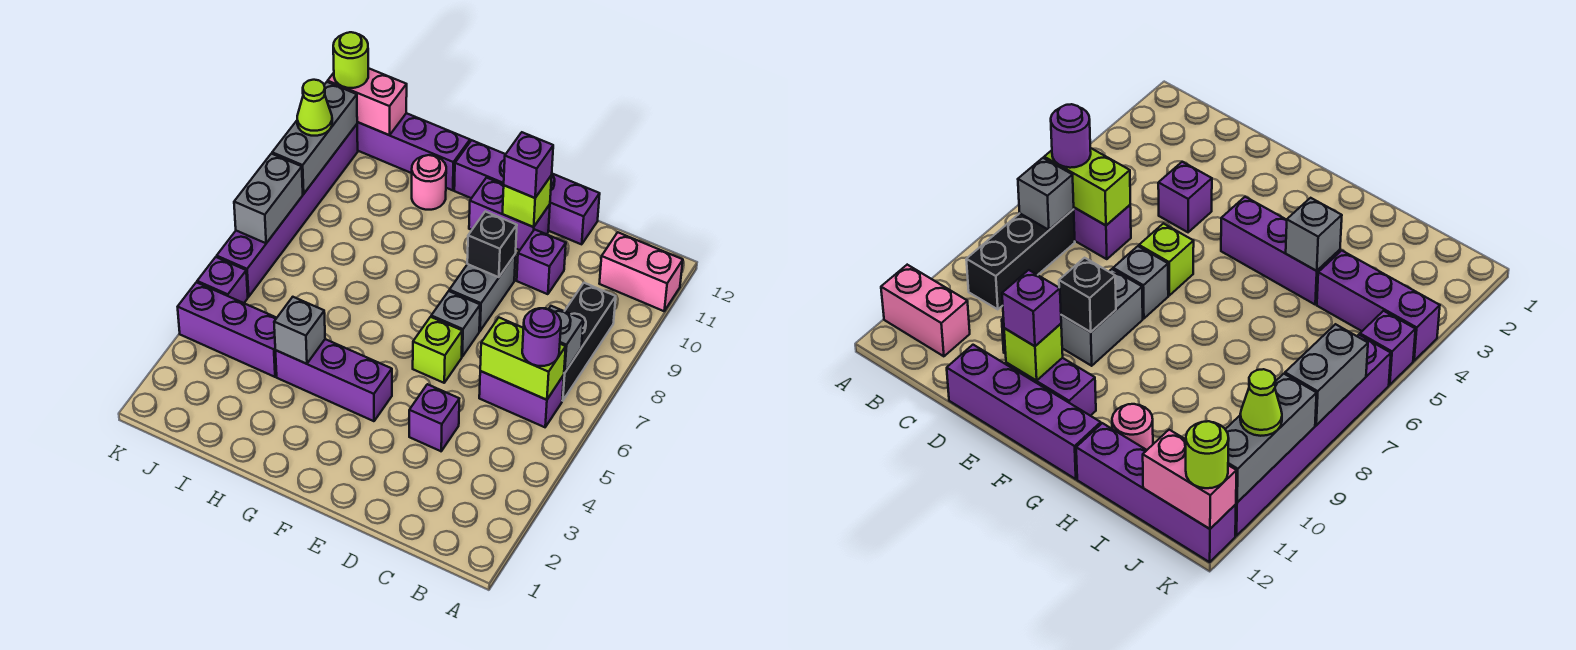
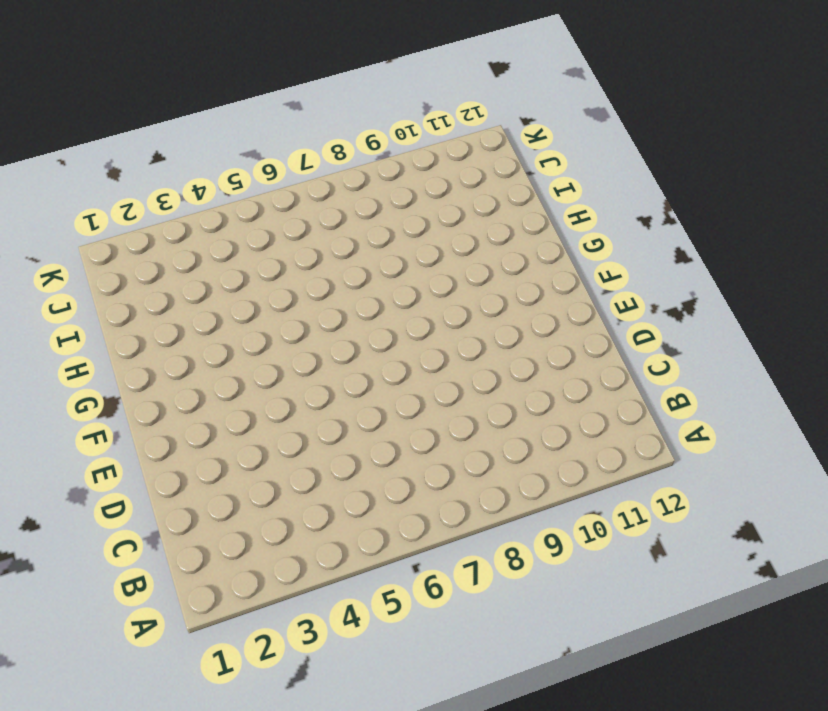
none -> pink 1x2 brick [599,232,683,311]
none -> purple 1x2 brick [479,371,564,427]
none -> black 1x3 brick [562,283,616,401]

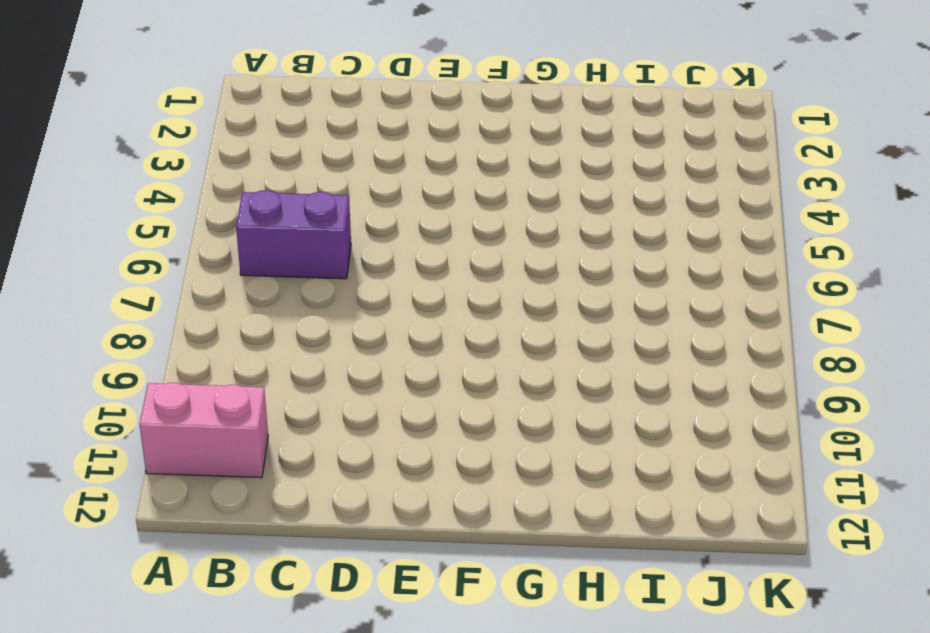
none -> black 1x3 brick [562,283,616,401]
none -> purple 1x1 brick [409,384,459,451]
none -> purple 1x1 brick [517,229,566,294]

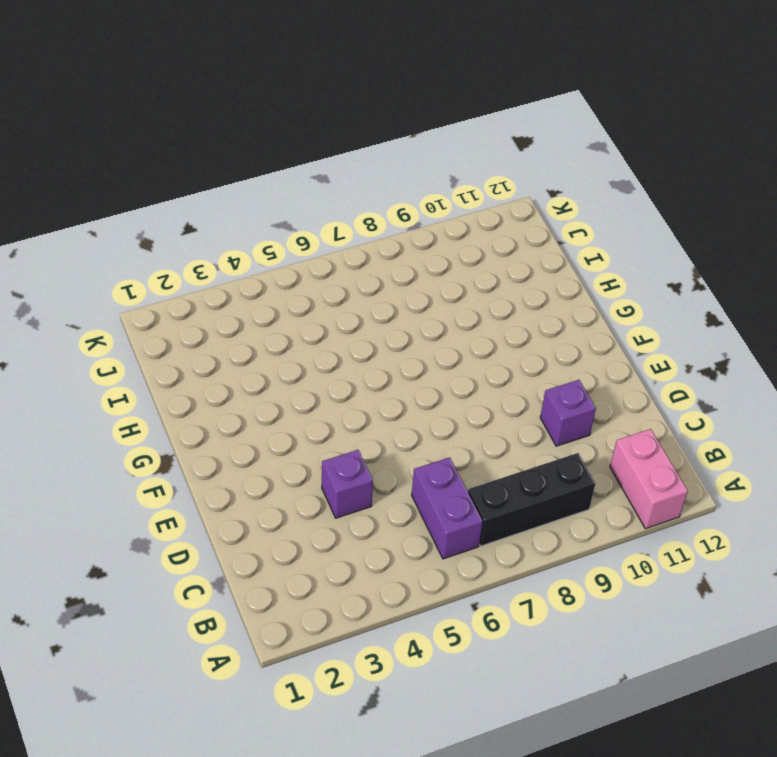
none -> purple 1x4 brick [454,140,600,244]
none -> lime 1x1 brick [413,317,462,383]
none -> grey 1x1 brick [431,291,480,357]

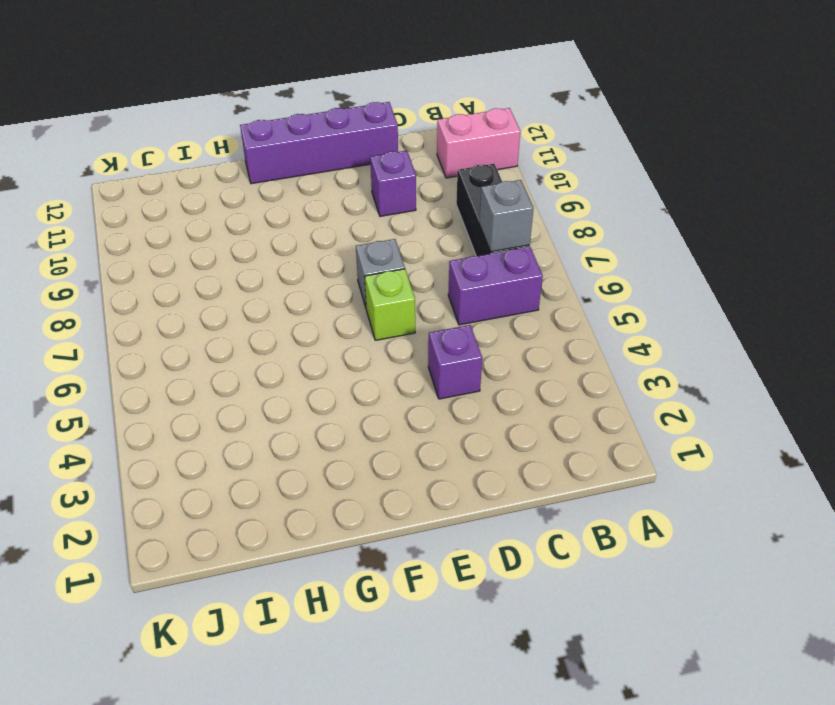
none -> grey 1x2 brick [449,254,516,331]
none -> purple 1x2 brick [469,178,550,250]
none -> purple 1x3 brick [275,339,392,421]

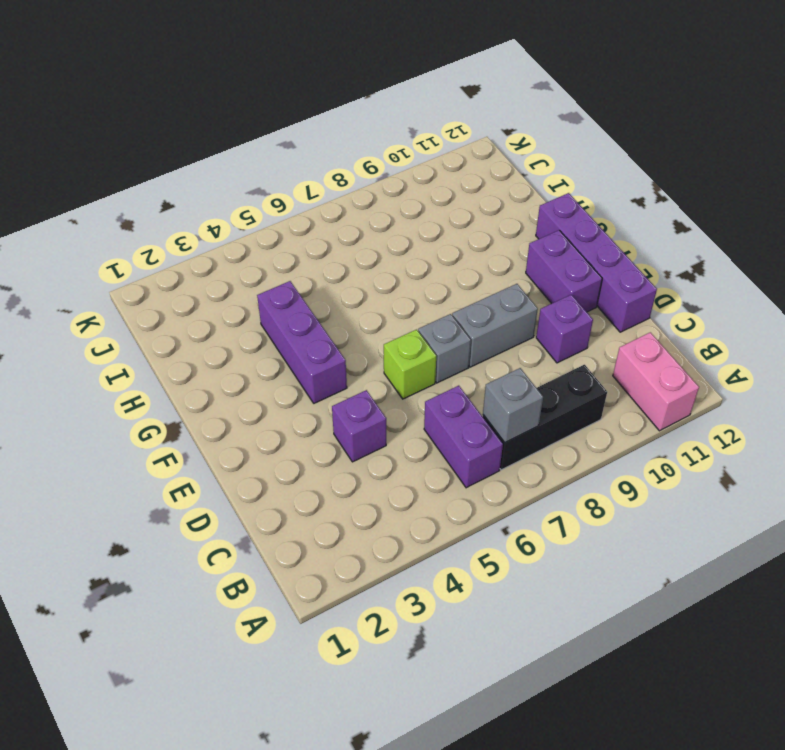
none -> pink 1x1 round brick [412,155,446,210]
none -> purple 1x4 brick [357,113,470,190]
none -> purple 1x3 brick [178,282,277,377]

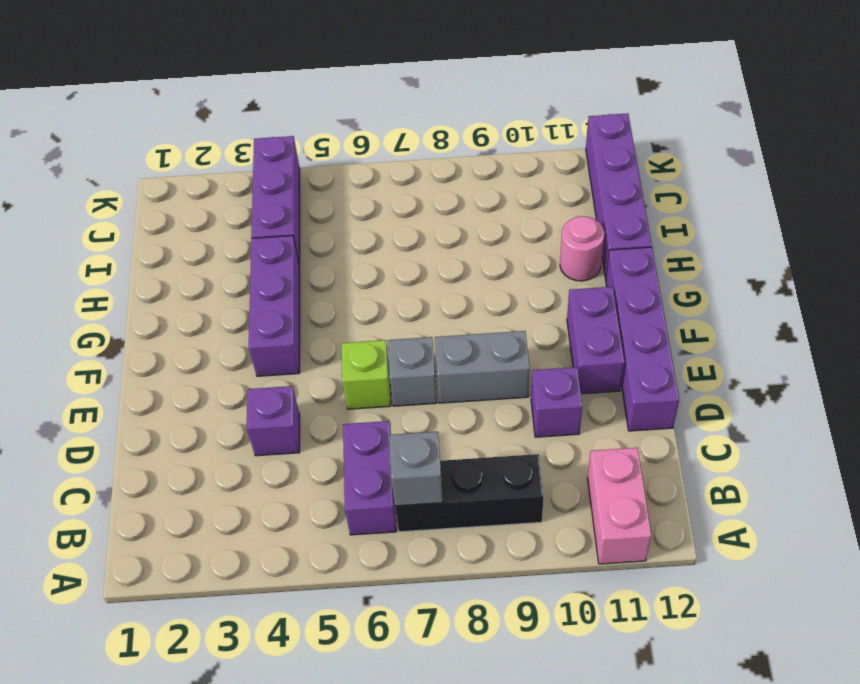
none -> purple 1x1 brick [197,257,248,303]
none -> purple 1x6 brick [217,124,358,297]
none -> lime 1x2 brick [480,318,566,400]

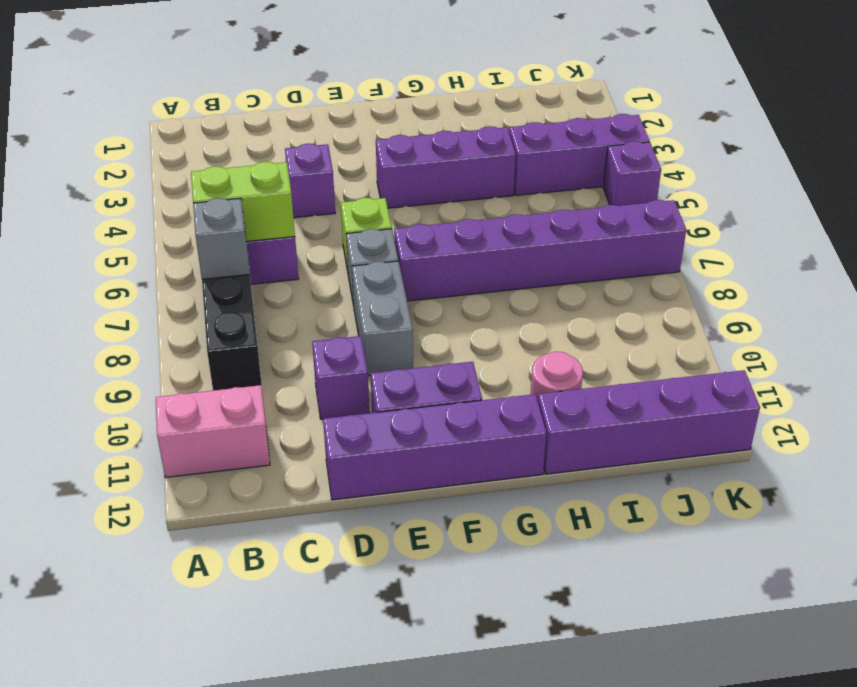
purple 1x6 brick [394,200,686,301] -> purple 1x6 brick turned to [217,124,358,297]
none -> black 1x1 brick [467,211,517,277]
none -> lime 1x1 brick [503,175,552,227]
none -> grey 1x1 brick [274,297,325,364]

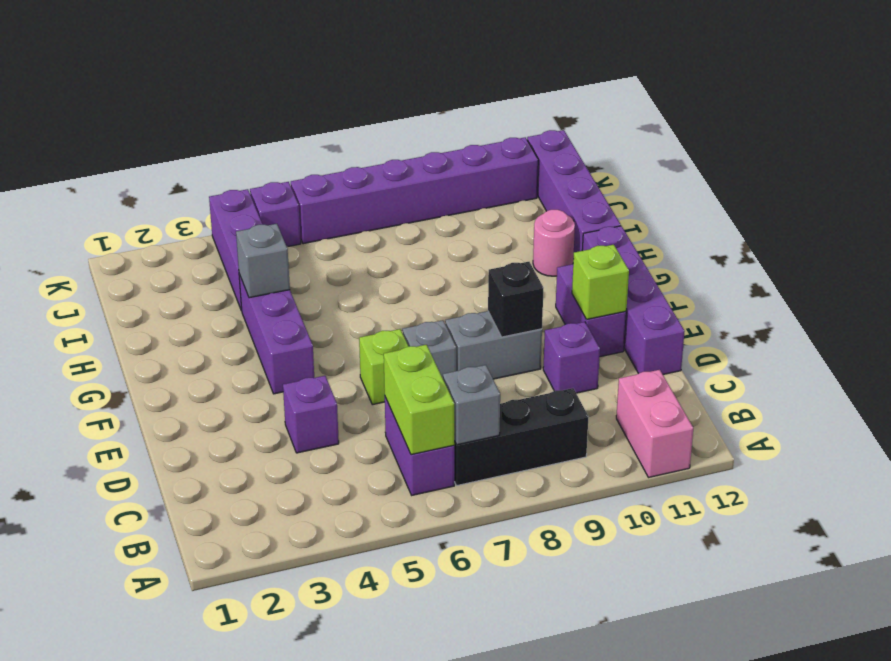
none -> pink 1x2 brick [328,68,407,135]
none -> grey 1x2 brick [234,154,303,243]
none -> grey 1x3 brick [272,82,357,194]

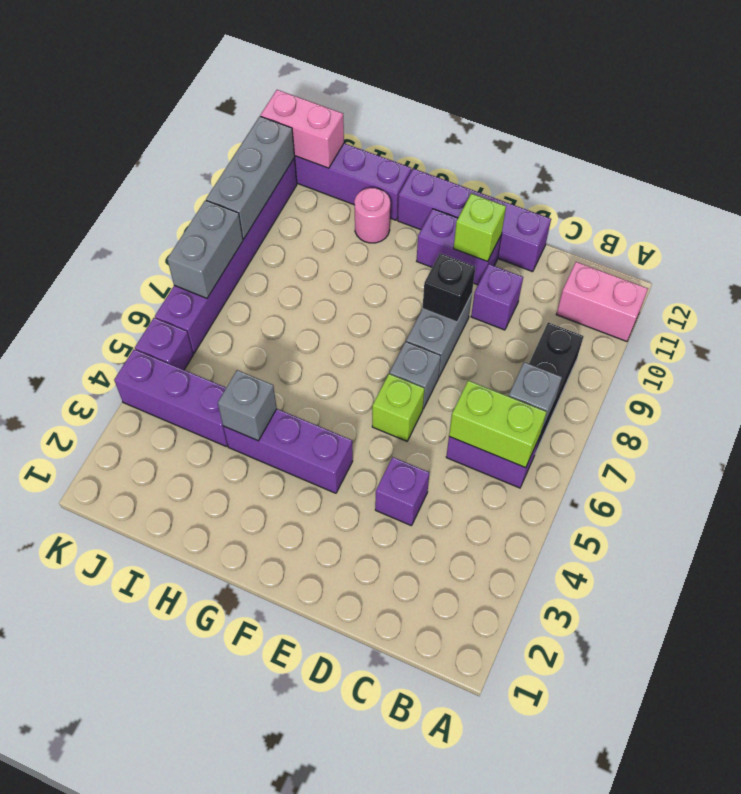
none -> purple 1x1 round brick [522,308,561,366]
none -> purple 1x1 brick [504,132,553,198]
none -> lime 1x1 cone [297,80,332,136]

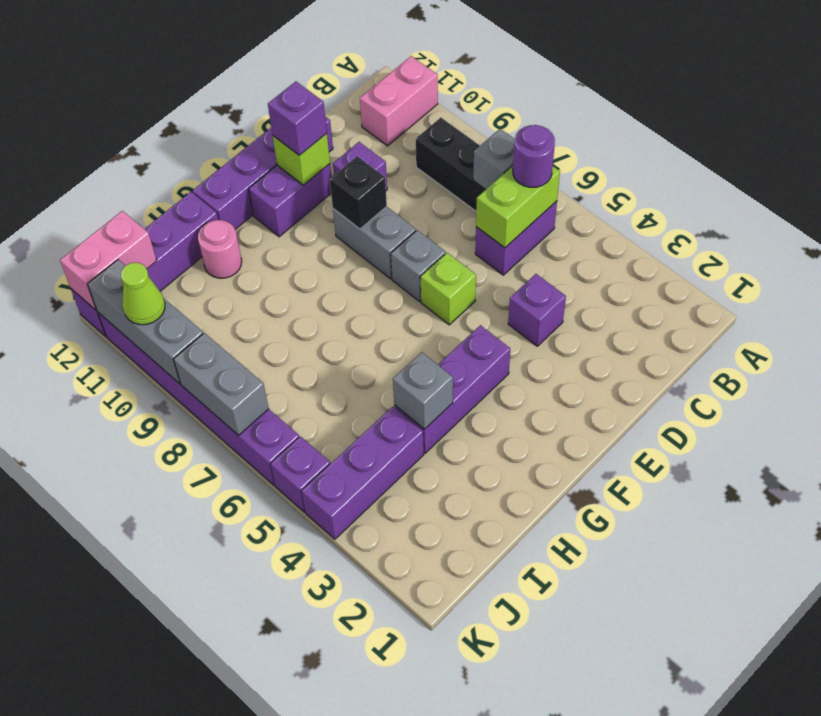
none -> lime 1x1 round brick [333,32,368,88]

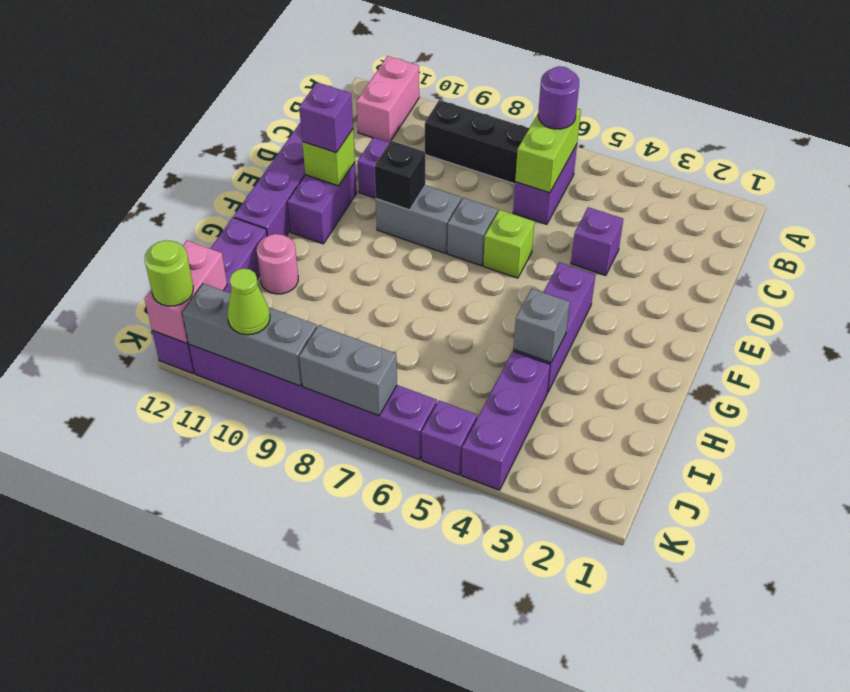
none -> grey 1x1 brick [549,306,583,373]

